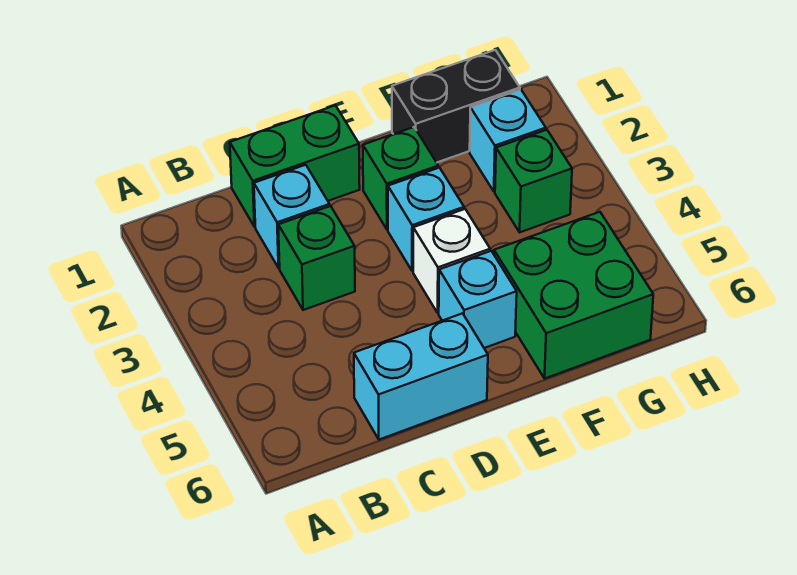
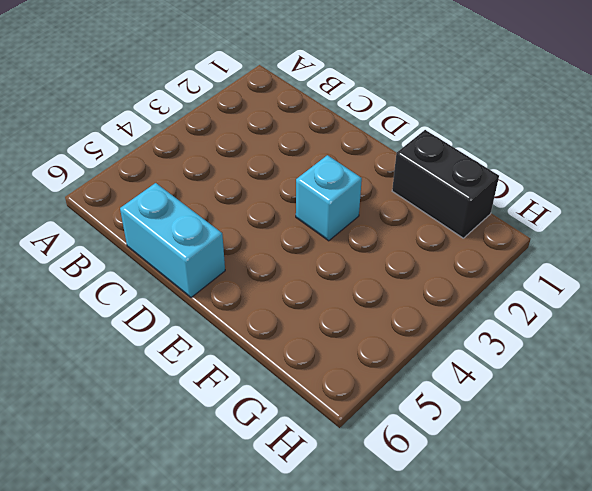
none -> green 1x2 brick [230,105,360,227]
none -> cyan 1x1 brick [254,165,330,268]
none -> green 1x1 brick [278,206,355,310]

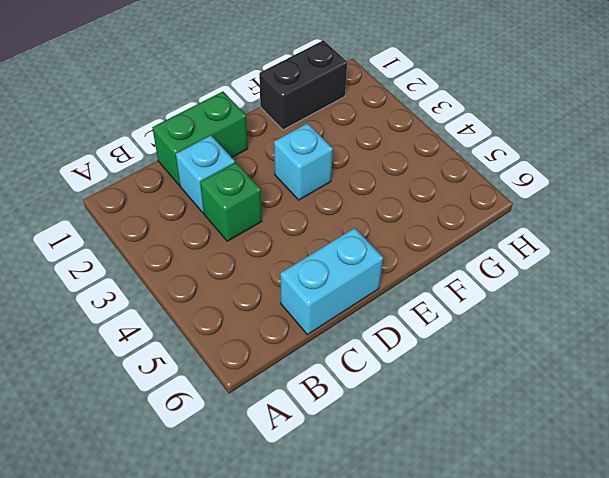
none -> green 1x1 brick [363,127,438,230]
none -> white 1x1 brick [413,209,490,313]
none -> cyan 1x1 brick [439,251,517,348]

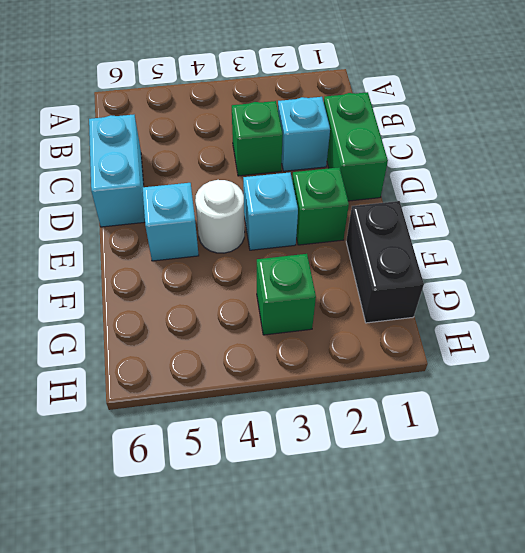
white 1x1 round brick [195,180,245,253] -> white 1x1 brick [413,209,490,313]
none -> green 2x2 brick [494,212,653,378]
none -> cyan 1x1 brick [470,90,546,191]

